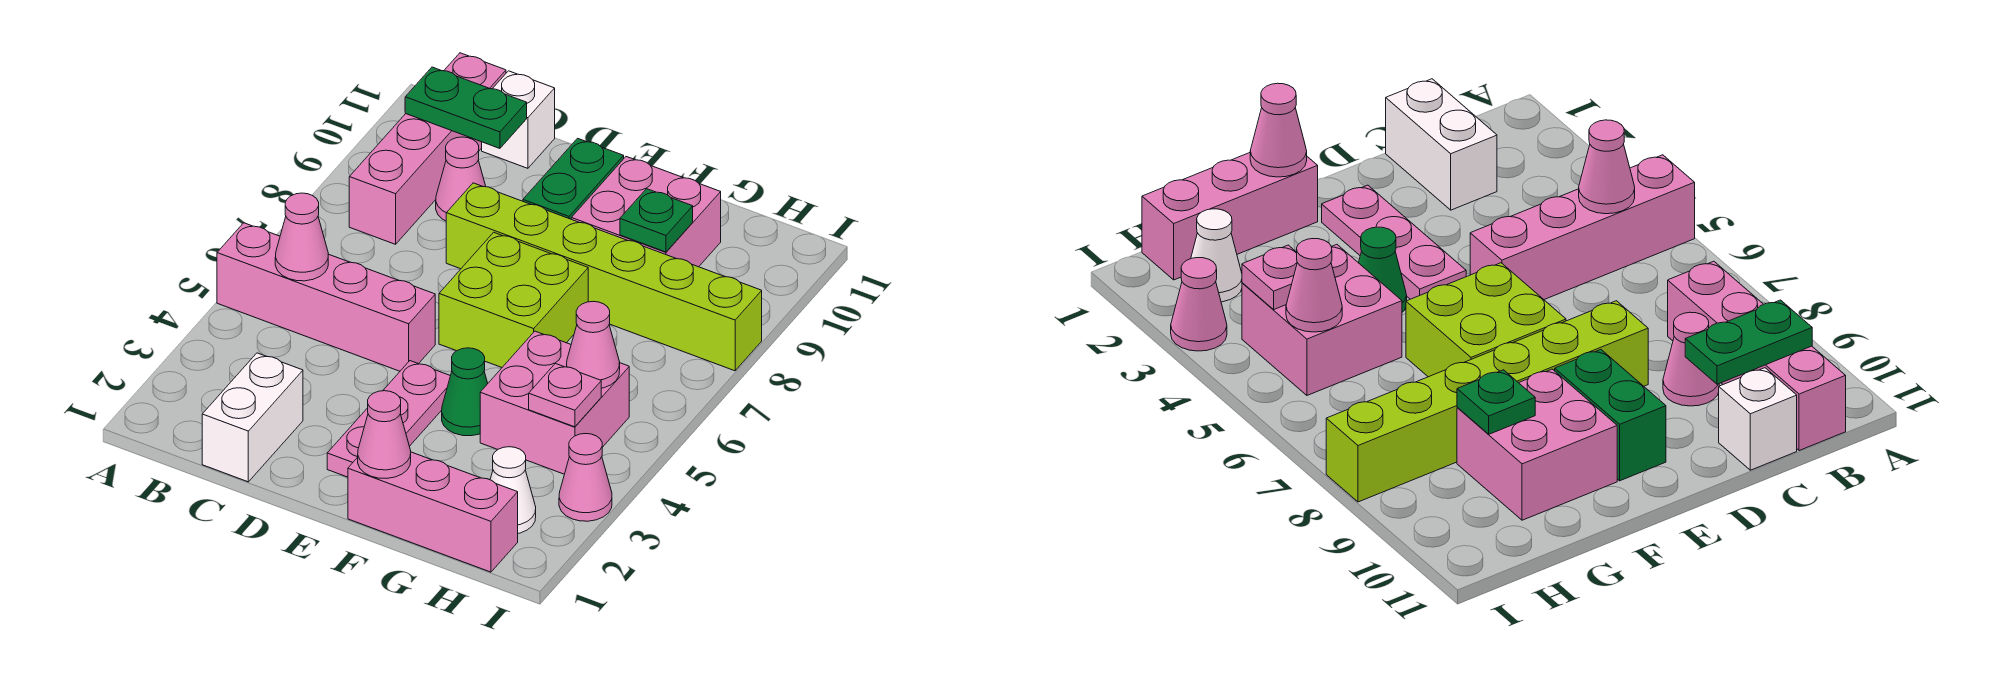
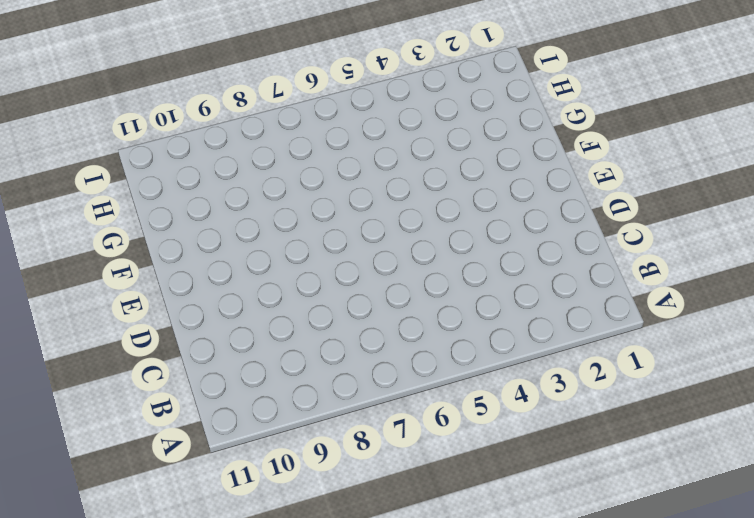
none -> pink 1x4 brick [217,223,435,371]
none -> pink 1x4 brick [349,53,506,244]
none -> white 1x2 brick [202,353,303,482]

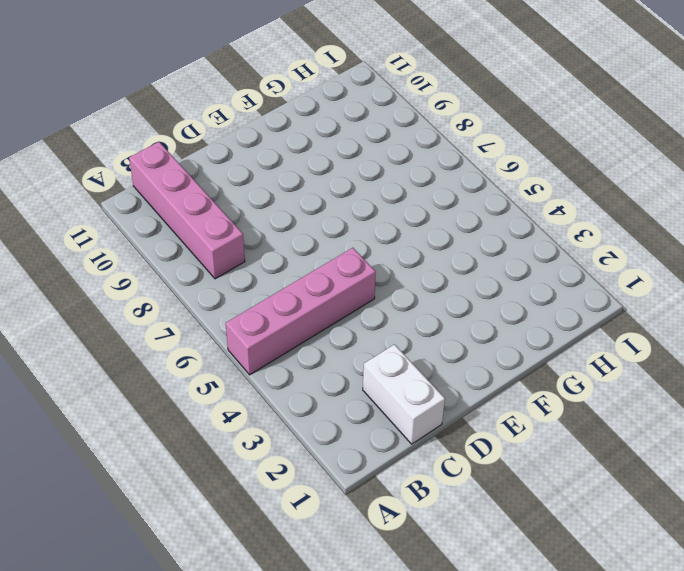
none -> pink 1x1 cone [436,137,486,221]
none -> white 1x1 brick [482,71,555,168]
none -> lime 1x6 brick [446,183,762,371]

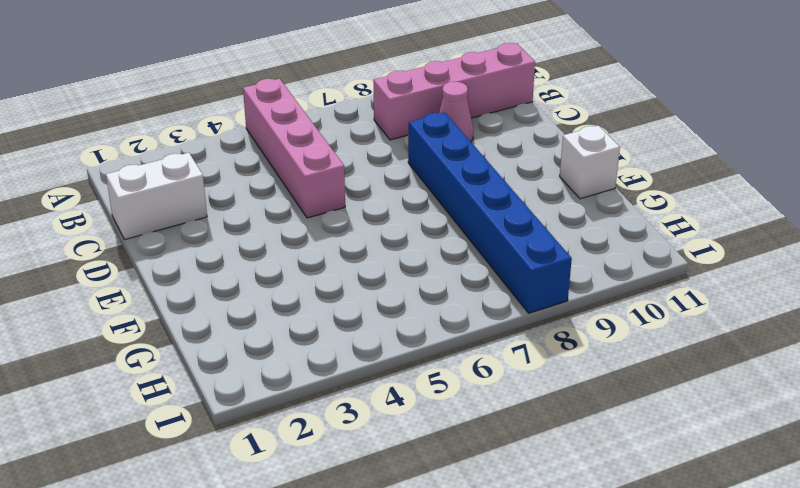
blue 1x6 brick [408,112,572,313] -> lime 1x6 brick [446,183,762,371]
white 1x1 brick [560,126,620,199] -> white 1x1 brick moved to [482,71,555,168]
none -> pink 1x3 plate [327,361,450,477]
none -> lime 2x2 brick [439,232,588,367]
none -> green 1x2 brick [523,138,624,219]

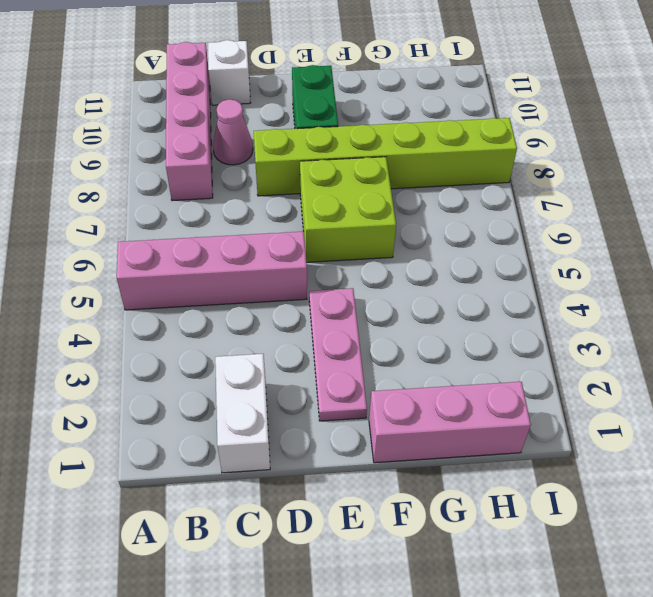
none -> green 1x1 cone [442,348,488,436]
none -> pink 2x2 brick [571,157,721,267]
none -> pink 2x2 brick [480,331,629,474]

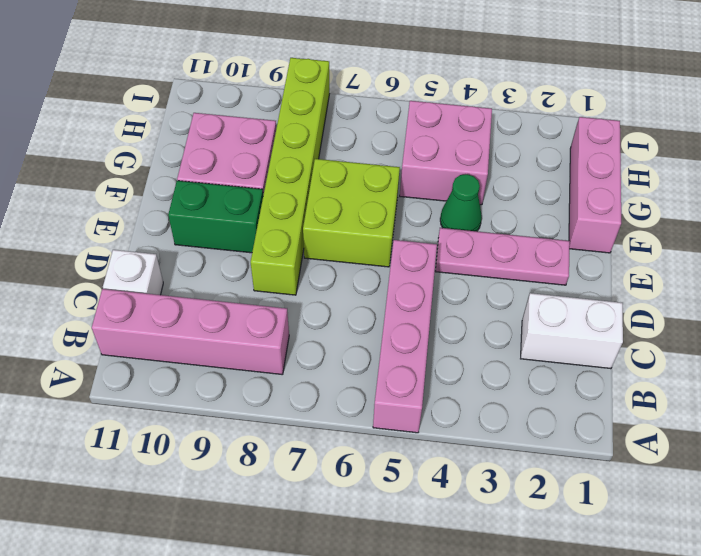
none -> pink 1x1 cone [436,137,486,221]
none -> white 1x1 cone [490,447,536,533]
none -> pink 1x1 cone [559,434,612,521]

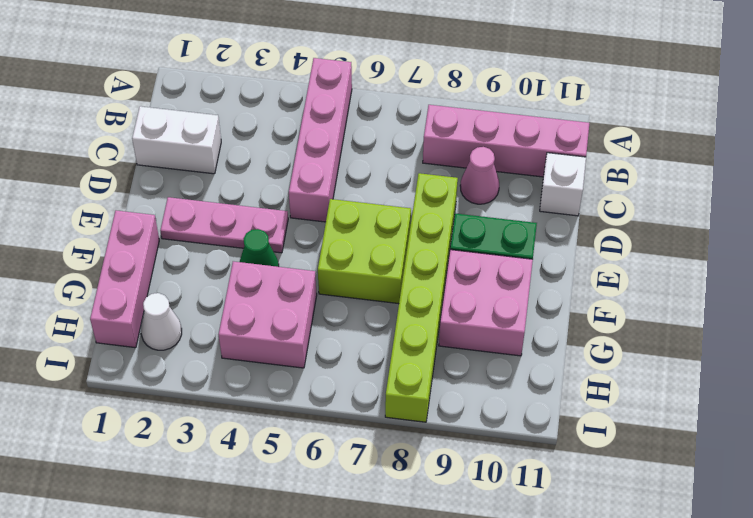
none -> pink 1x1 cone [559,434,612,521]
none -> pink 1x1 cone [275,193,328,281]
none -> green 1x2 plate [405,67,527,148]

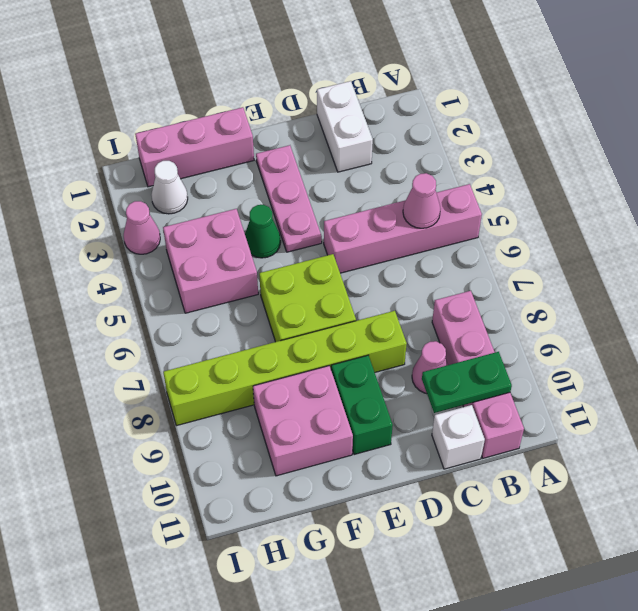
none -> pink 1x1 cone [358,391,411,478]
none -> green 1x1 plate [620,189,693,252]
none -> pink 1x1 plate [529,364,601,427]

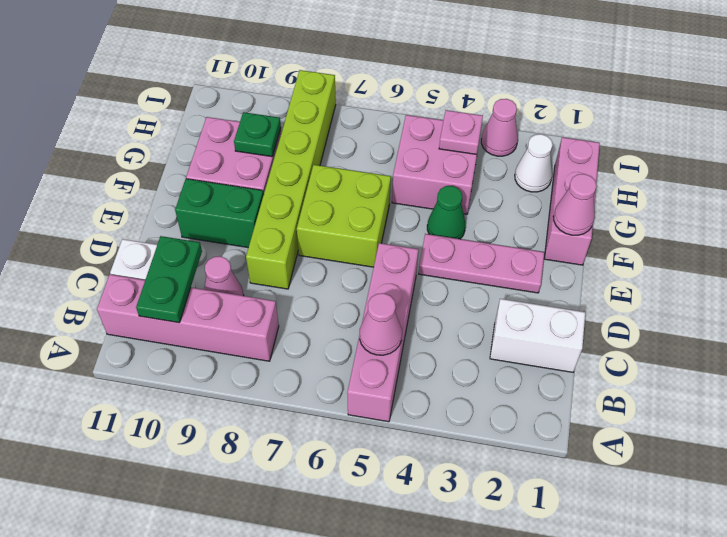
none -> pink 1x1 cone [567,302,620,388]

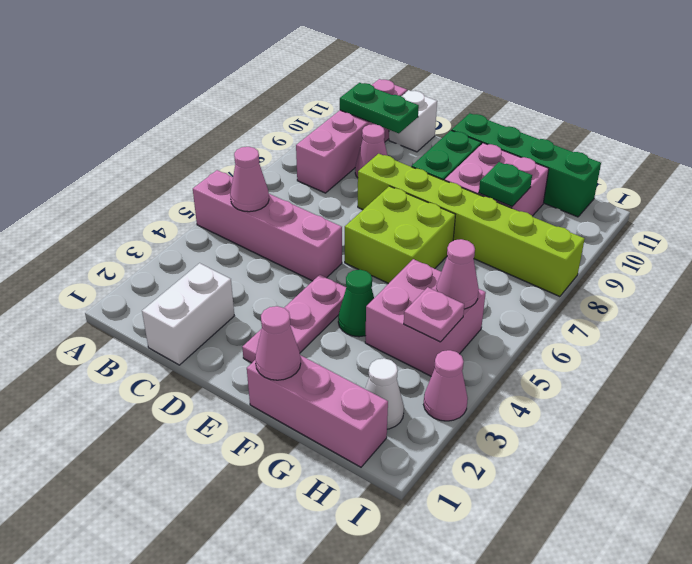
green 1x4 brick [452,113,601,217] -> none

